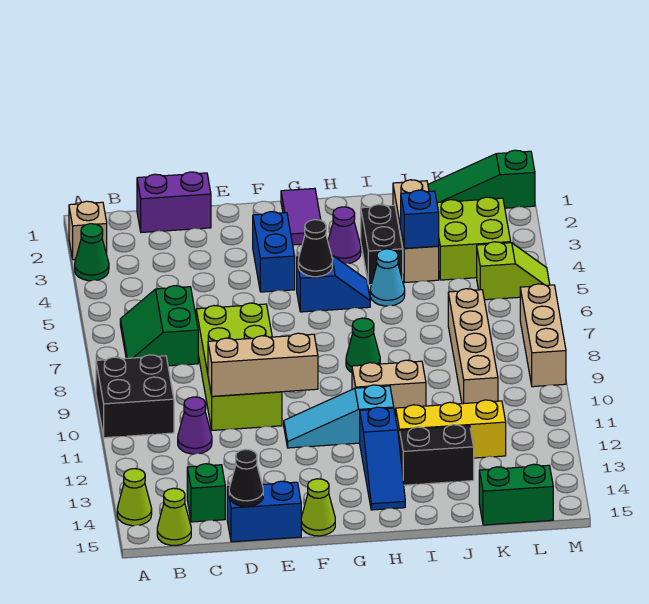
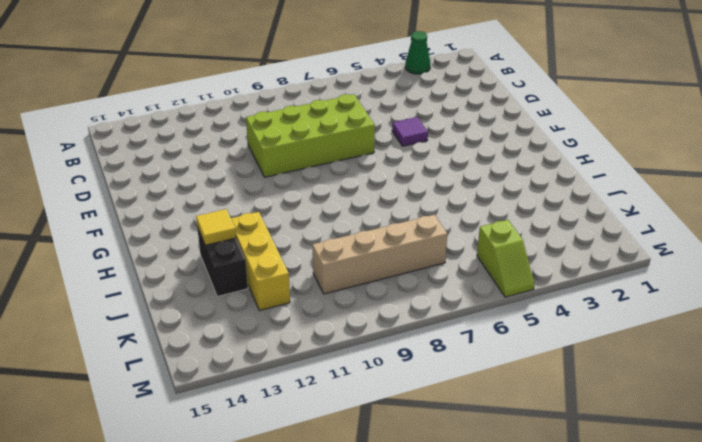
purple 1x1 tile [392,117,428,146] -> none
yellow 1x1 tile [196,209,236,245] -> none
none -> tan 1x1 brick [69,201,107,260]
none -> black 2x2 brick [96,355,174,438]
none -> lime 1x1 cone [117,469,152,526]
none -> green 2x2 slope [120,286,198,366]

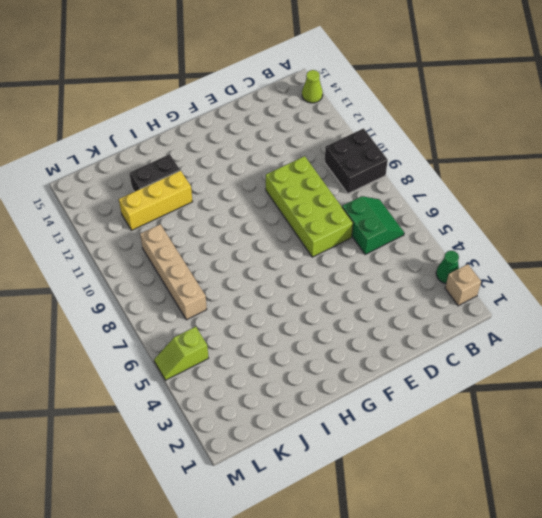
none -> lime 1x1 cone [157,488,191,545]
none -> purple 1x2 brick [137,172,211,233]
none -> purple 1x1 cone [178,397,212,454]
none -> green 1x1 brick [187,464,225,522]

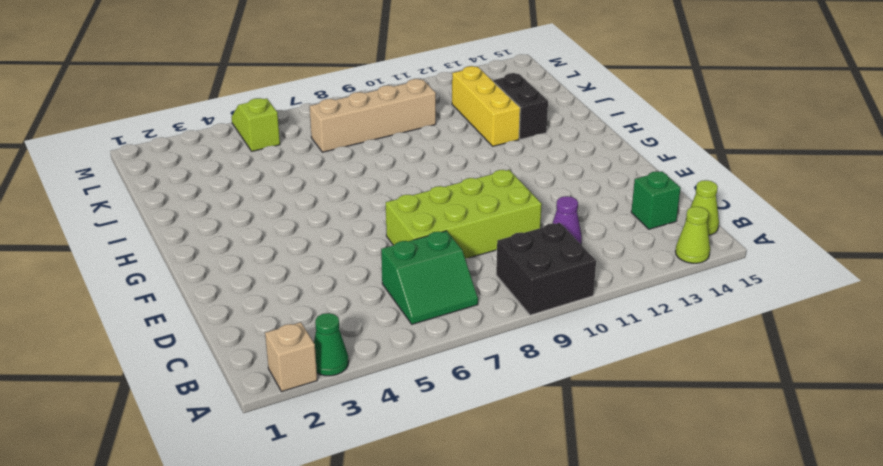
none -> purple 1x2 brick [137,172,211,233]
none -> blue 1x2 brick [227,481,301,542]
none -> blue 1x2 brick [253,212,295,292]
none -> cyan 1x3 slope [284,385,394,448]

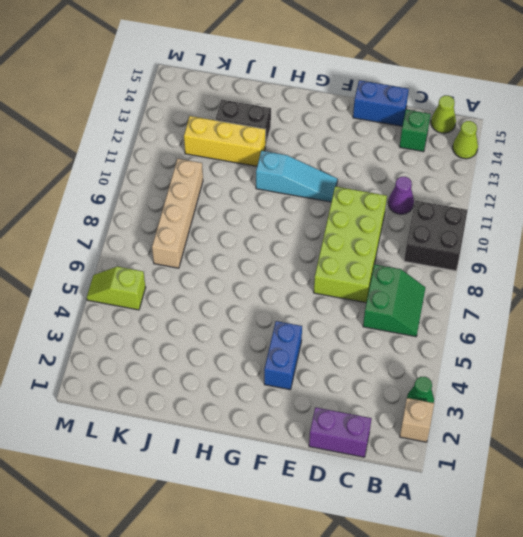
none -> lime 1x1 cone [301,479,335,536]
none -> purple 1x2 tile [281,188,321,245]
none -> blue 1x2 slope [297,255,370,312]
none -> purple 1x1 cone [328,207,361,264]

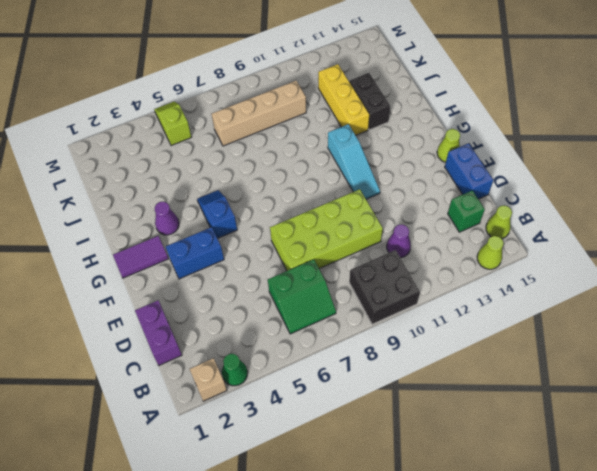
none -> green 1x1 cone [346,318,380,372]
none -> tan 1x2 brick [352,360,426,417]
none -> blue 1x3 slope [360,407,405,510]
none -> black 1x2 brick [361,204,403,285]

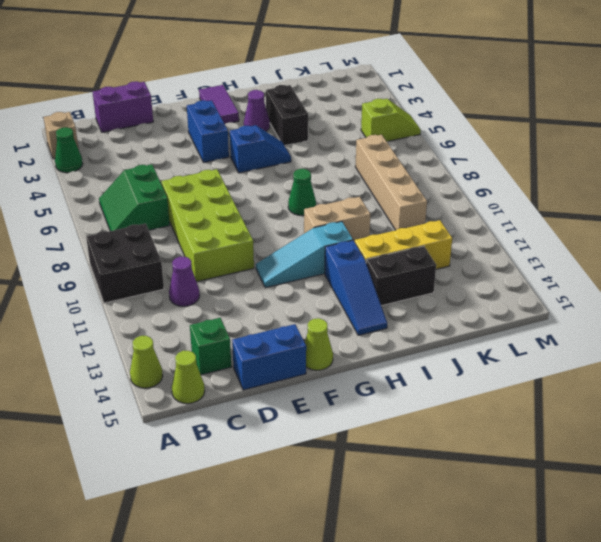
none -> cyan 1x1 cone [370,249,405,306]
none -> tan 1x3 brick [393,180,439,282]
none -> green 1x3 slope [428,150,535,208]
none -> lime 2x2 brick [437,197,511,280]

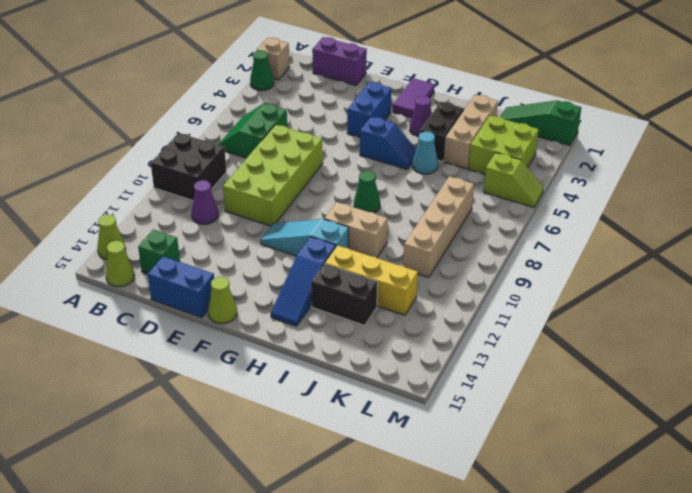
none -> green 1x2 brick [479,464,553,525]
none -> tan 1x3 brick [520,284,566,387]
none -> tan 1x3 brick [208,333,318,396]
none -> black 1x1 cone [229,449,263,507]

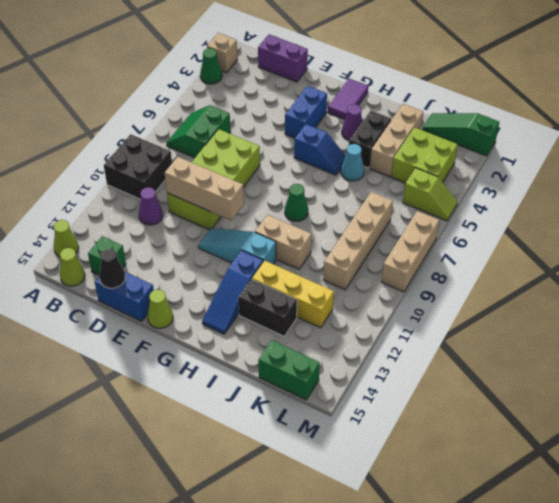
none -> black 1x1 cone [298,220,333,277]
none -> blue 1x1 brick [401,190,439,248]

